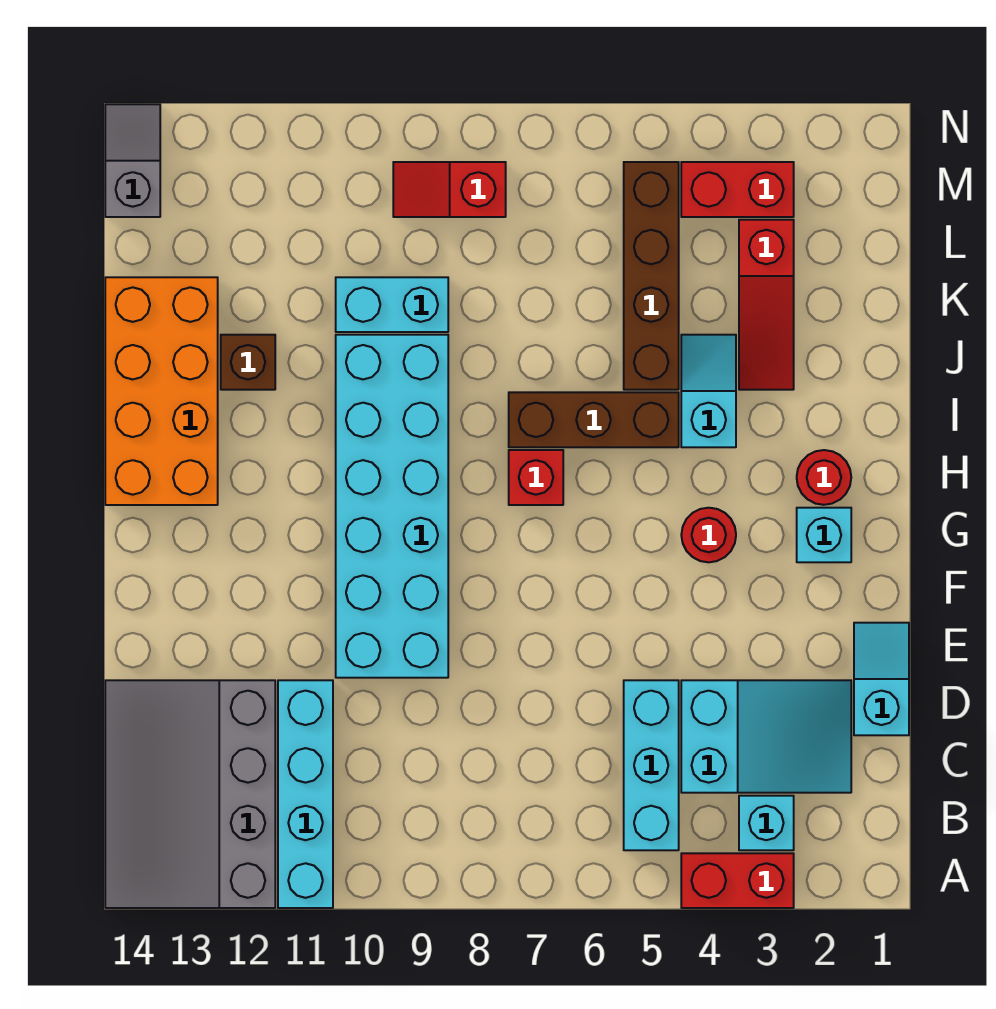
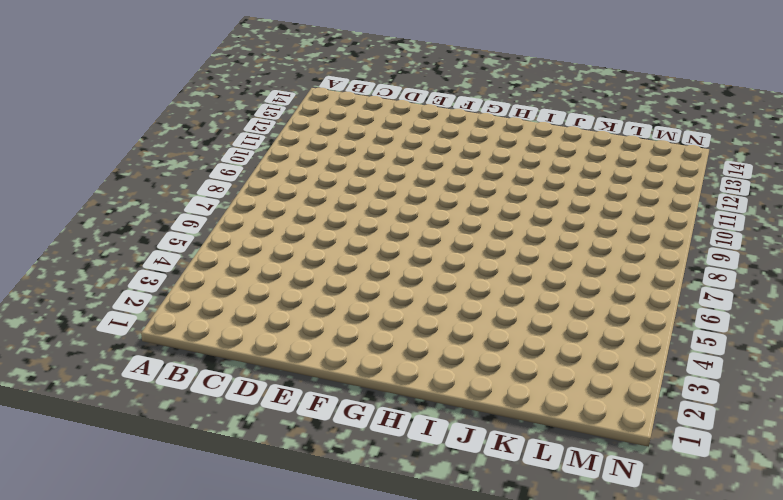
none -> red 1x2 brick [681,853,794,908]
none -> cyan 1x4 brick [278,680,333,908]
none -> grey 3x4 slope [105,680,275,908]

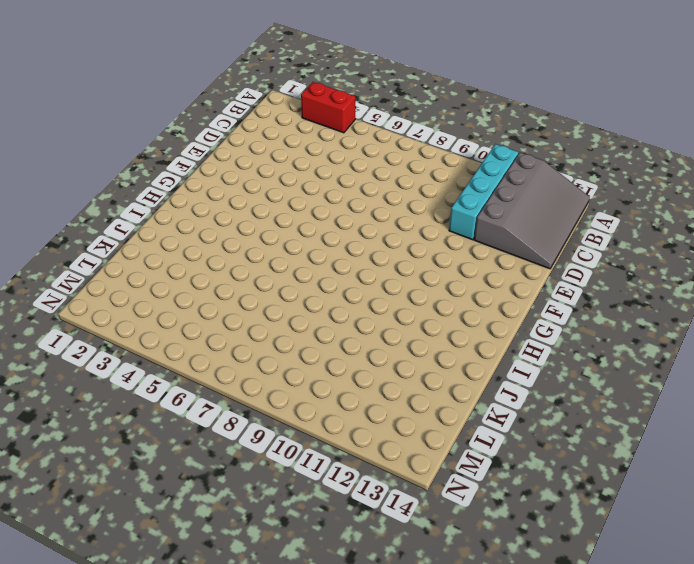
none -> cyan 1x1 brick [739,796,794,850]
none -> cyan 1x3 brick [624,680,679,850]
none -> cyan 2x3 slope [681,680,851,793]

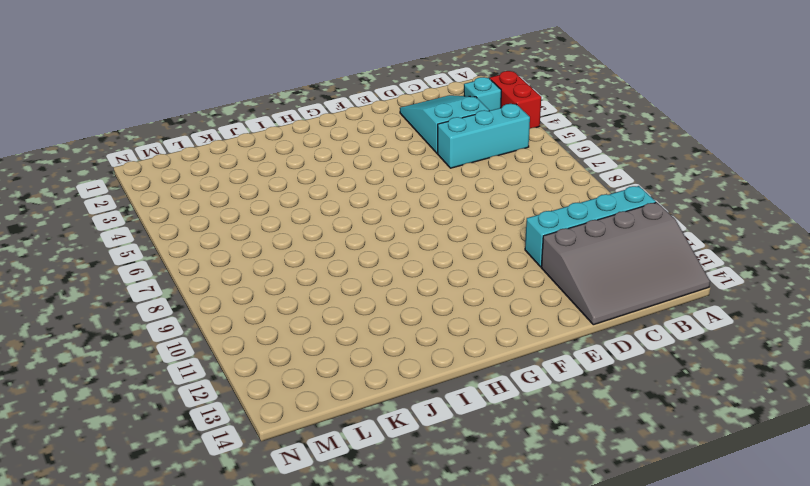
none -> cyan 1x2 slope [854,623,909,735]
none -> cyan 2x6 brick [336,335,448,678]
none -> cyan 1x1 brick [797,508,851,562]

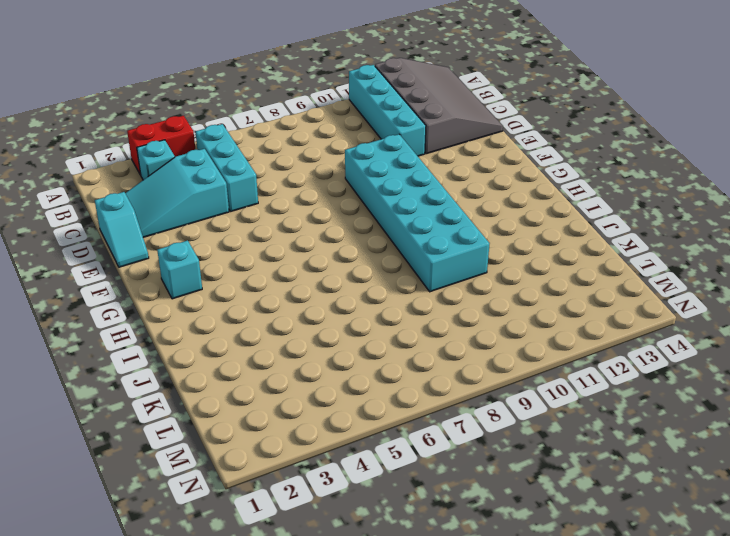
none -> red 1x1 round brick [681,508,736,562]
none -> red 1x1 round brick [797,450,851,505]
none -> red 1x1 brick [509,450,563,505]

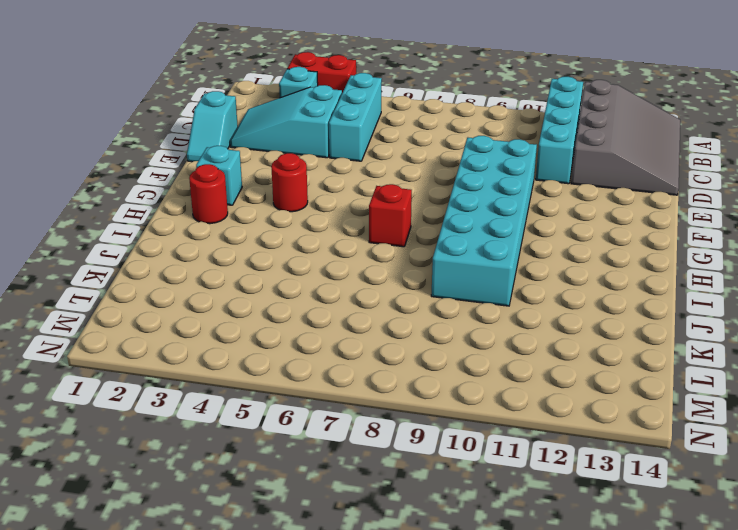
none -> orange 2x4 brick [105,277,218,505]
none -> cyan 1x2 slope [681,335,736,447]
none -> brown 1x3 brick [509,392,679,447]

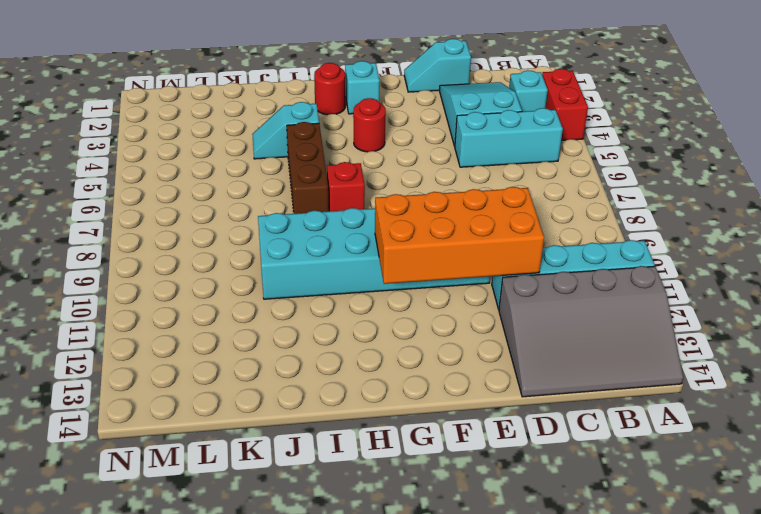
orange 2x4 brick [375,187,544,284] -> orange 2x4 brick moved to [105,277,218,505]
none -> red 1x3 slope [739,220,794,390]
none -> brown 1x4 brick [624,162,679,390]
none -> brown 1x1 brick [221,335,275,390]

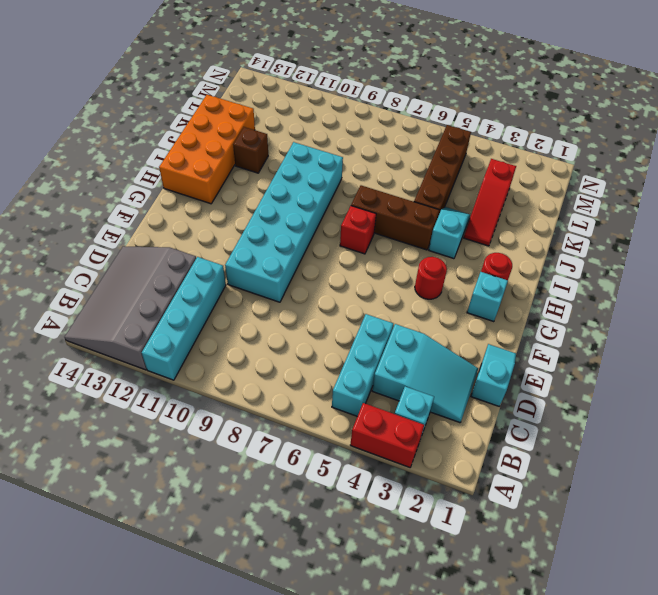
none -> cyan 1x2 brick [336,277,448,332]
none -> red 1x2 brick [681,162,794,217]
none -> red 1x2 slope [393,162,506,217]

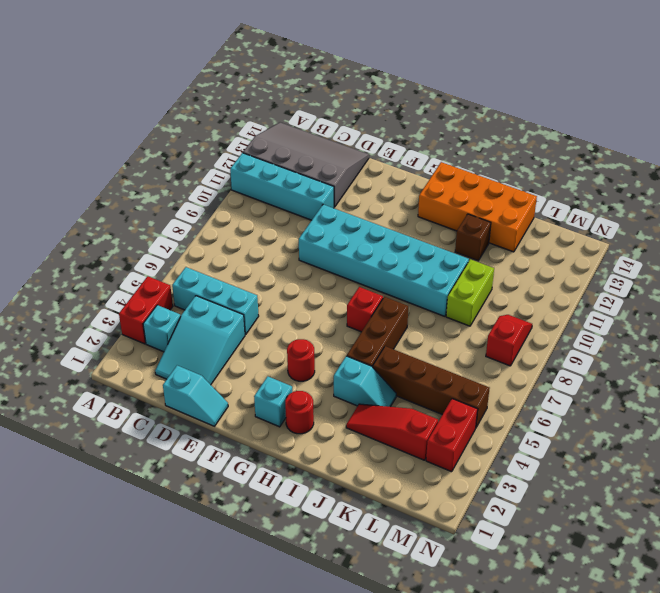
lime 1x2 brick [446,259,494,326] -> cyan 1x2 brick [336,277,448,332]
none -> grey 1x2 slope [105,104,160,217]

